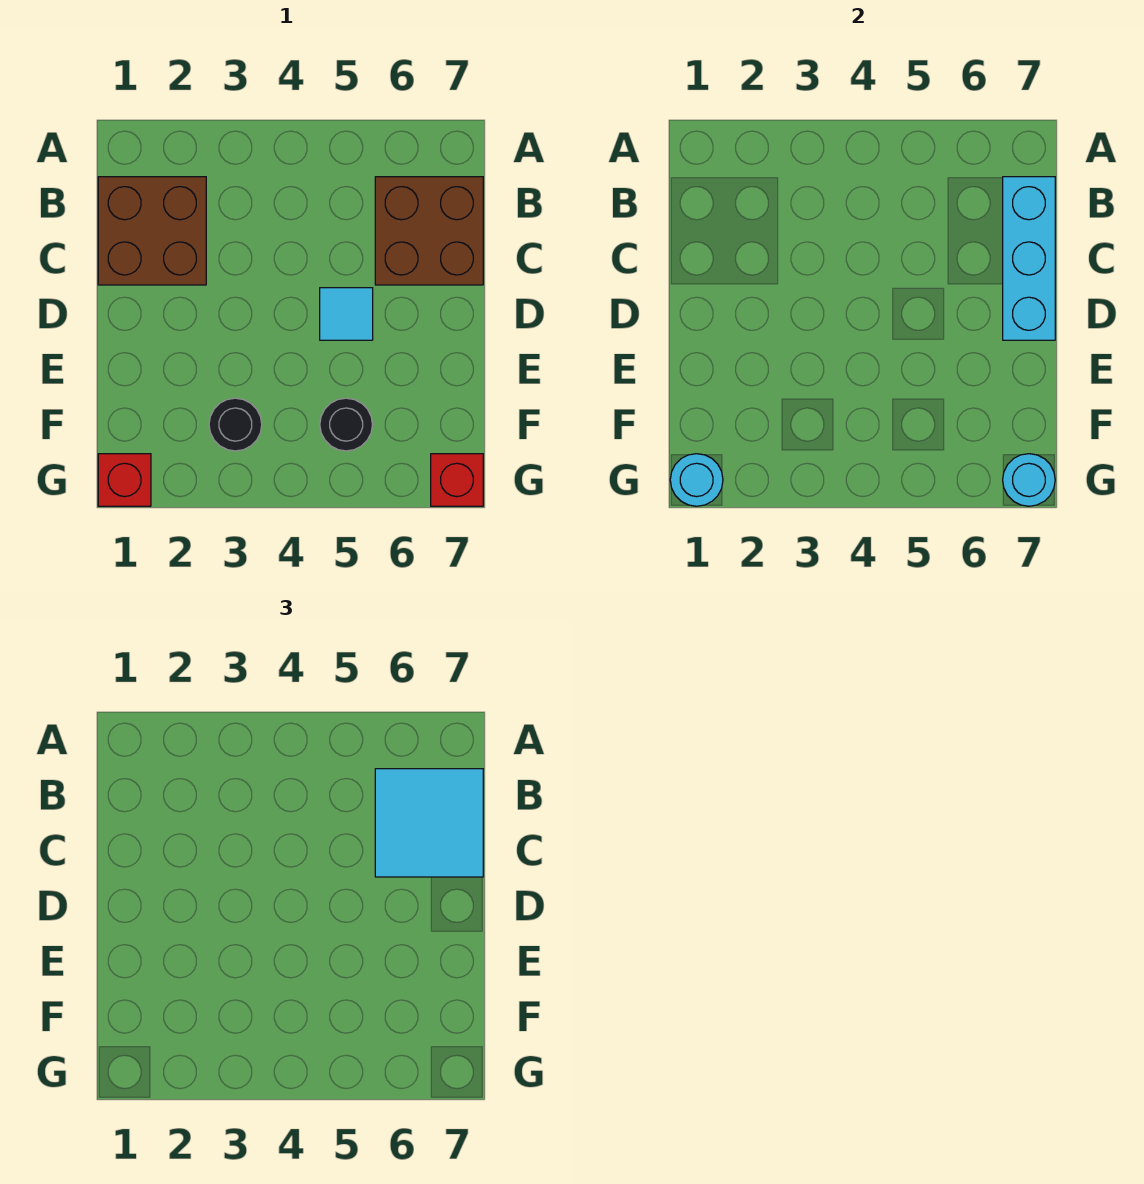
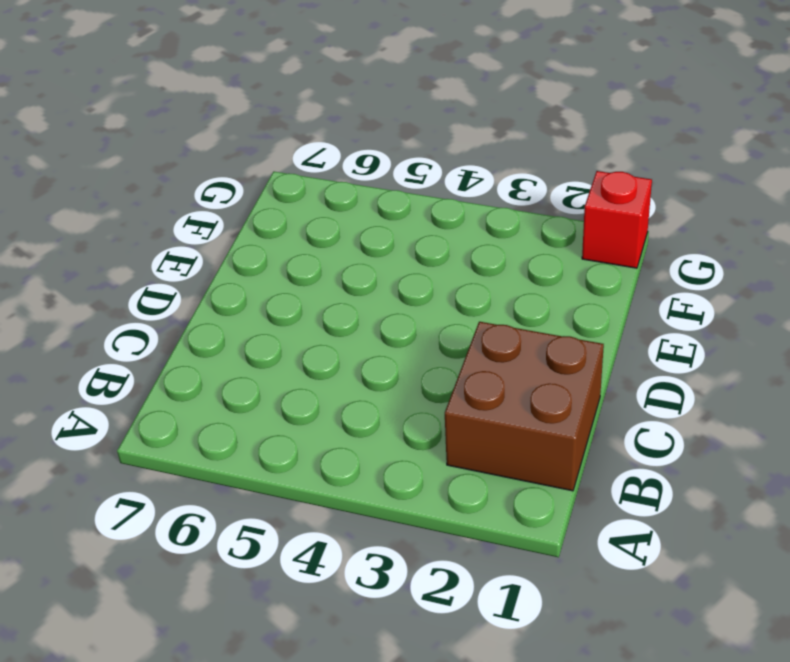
none -> brown 2x2 brick [375,177,483,285]
none -> cyan 1x1 tile [320,288,373,340]

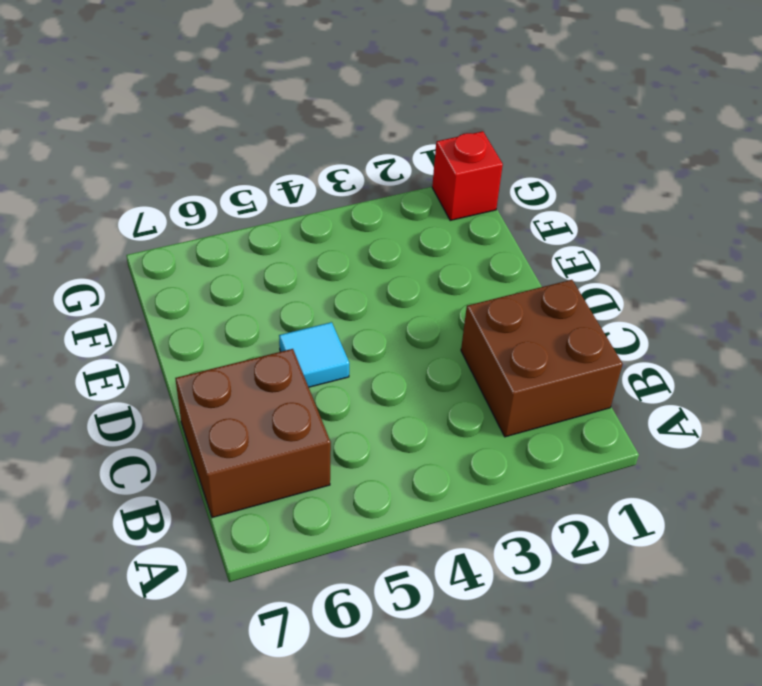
none -> black 1x1 round brick [209,398,262,451]
none -> black 1x1 round brick [320,398,372,451]

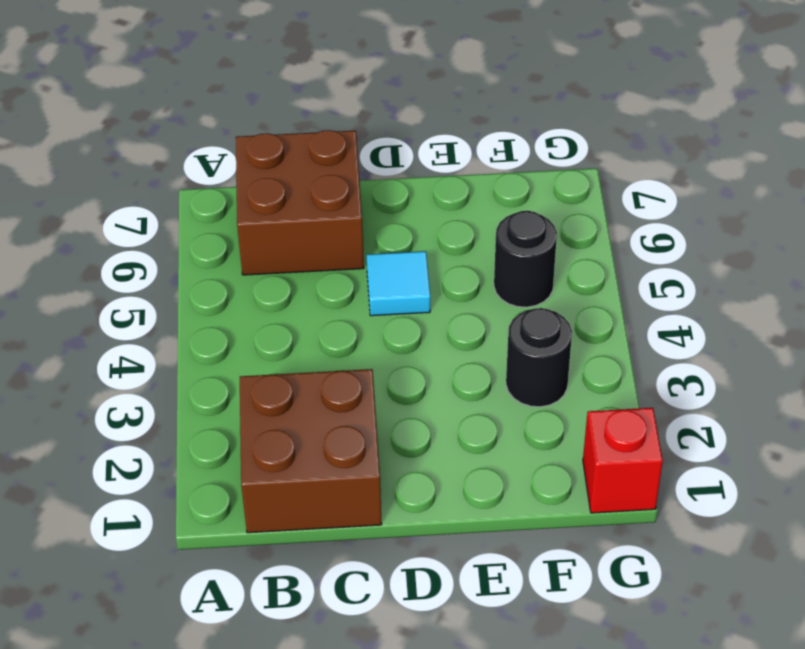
none -> red 1x1 brick [431,454,483,506]
none -> cyan 1x3 brick [1003,177,1055,340]

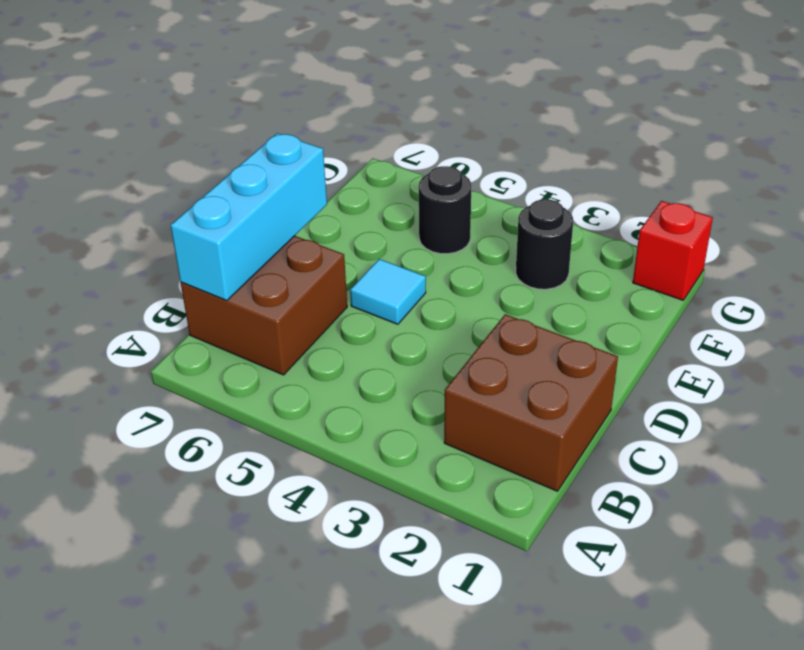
none -> red 1x1 brick [431,454,483,506]
none -> cyan 1x1 round brick [670,454,723,506]

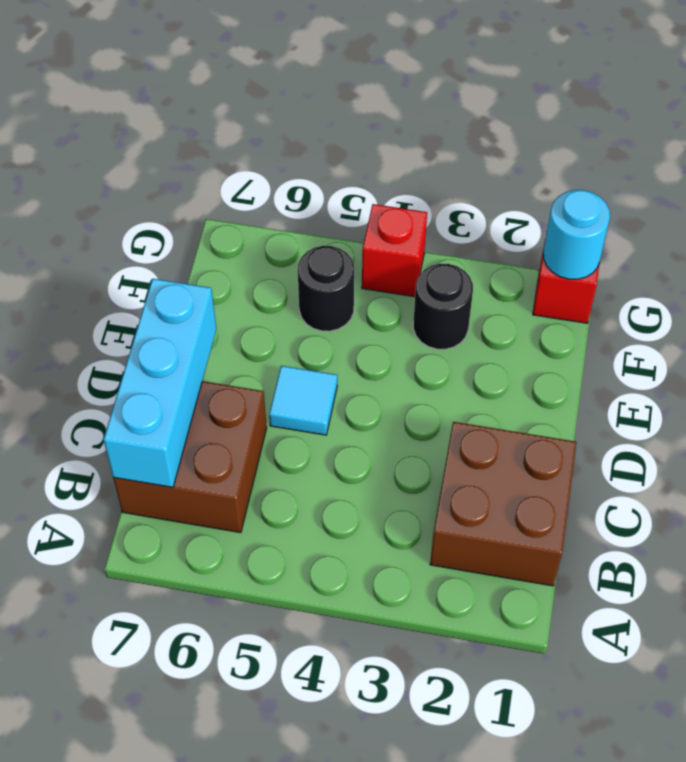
red 1x1 brick [362,204,427,297] -> red 1x1 brick moved to [431,454,483,506]
none -> cyan 1x1 round brick [1003,454,1055,506]
none -> cyan 2x2 tile [375,769,483,877]

